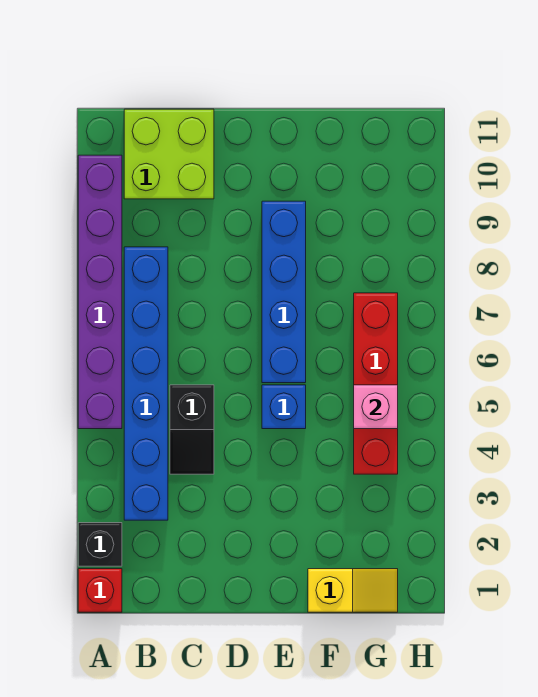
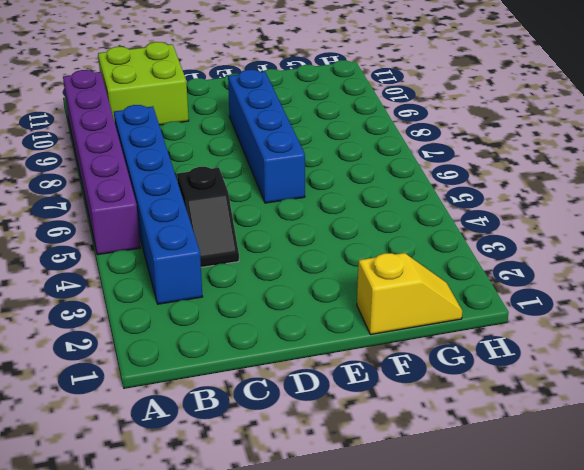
none -> red 1x1 brick [78,569,122,612]
none -> black 1x1 brick [78,523,122,566]

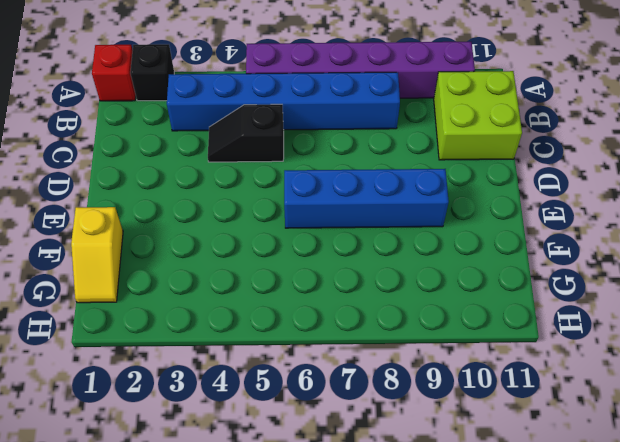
none -> blue 1x1 brick [262,385,306,429]
none -> red 1x4 brick [354,293,398,474]

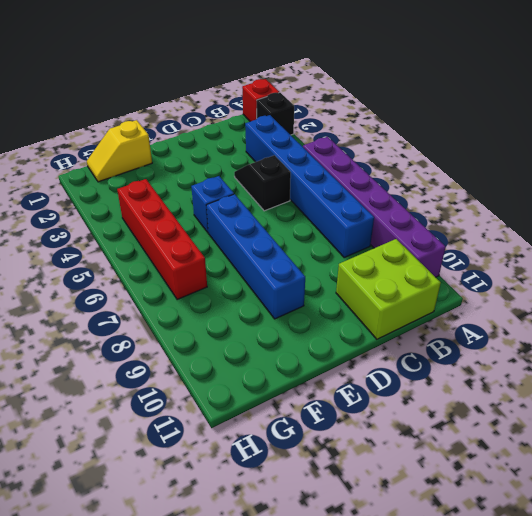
none -> pink 1x1 brick [354,385,398,429]

